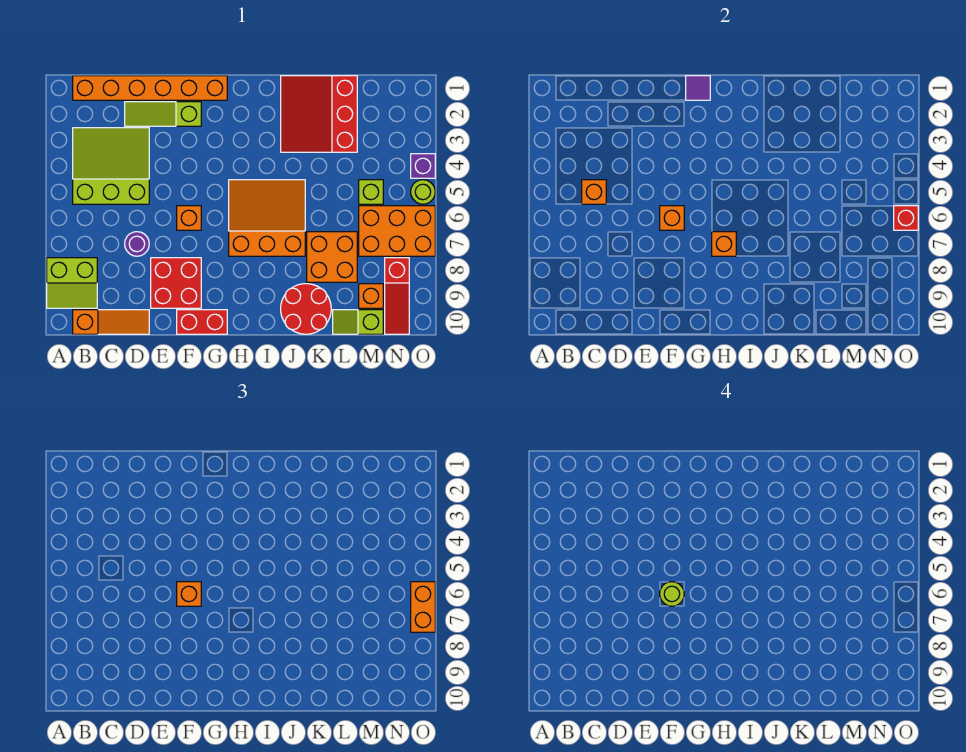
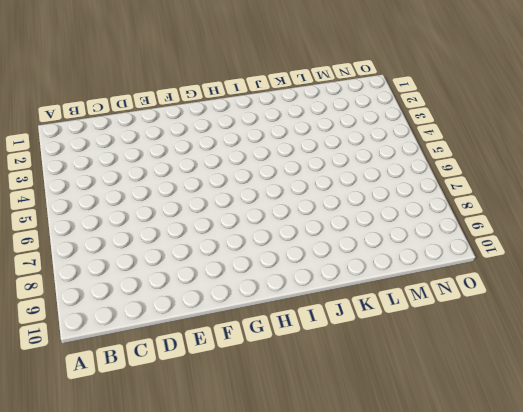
none -> lime 2x2 slope [47,258,97,308]
none -> orange 1x6 brick [73,76,227,100]
none -> lime 3x3 slope [73,128,149,204]

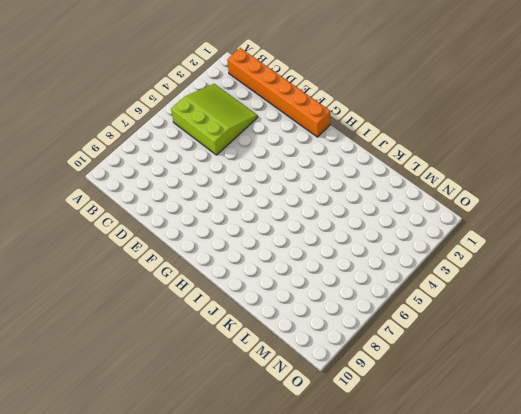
none -> lime 2x2 slope [47,258,97,308]
none -> orange 1x3 slope [73,310,149,334]
none -> lime 1x3 slope [125,102,201,126]

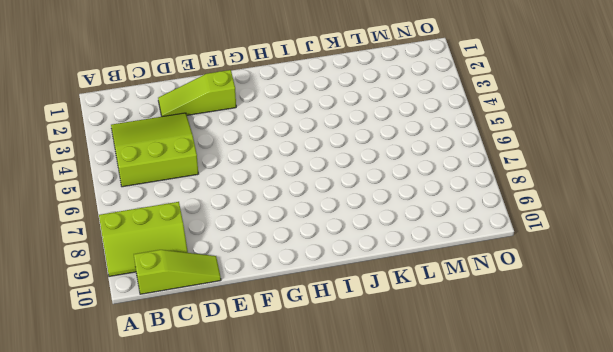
lime 2x3 slope [99,202,188,277] -> lime 2x2 slope [47,258,97,308]
lime 1x3 slope [134,250,221,294] -> orange 1x3 slope [73,310,149,334]
none -> orange 1x6 brick [73,76,227,100]
none -> purple 1x1 round brick [125,232,149,256]
none -> red 2x2 brick [151,258,201,308]

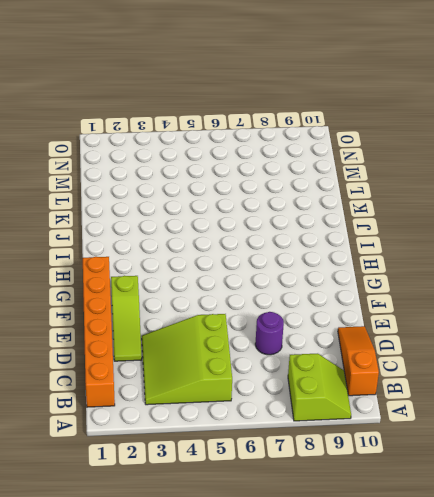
none -> red 2x2 brick [151,258,201,308]
none -> orange 1x1 brick [177,206,201,230]
none -> red 1x2 brick [177,310,227,334]

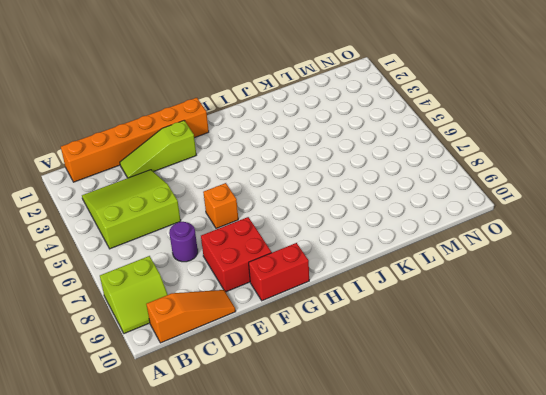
none -> orange 3x3 slope [229,180,305,256]
none -> red 3x3 slope [281,76,357,152]
none -> red 2x2 round brick [281,284,331,334]

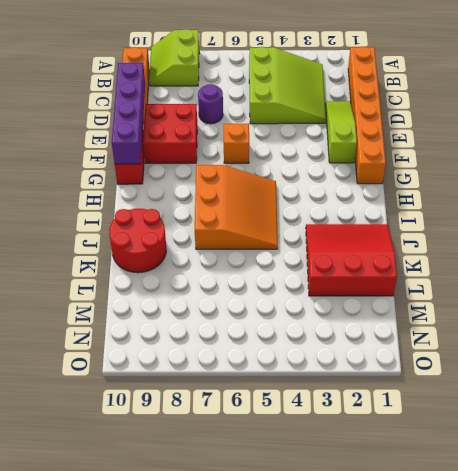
purple 1x4 brick [112,63,145,164] -> none
none -> orange 2x2 brick [307,232,357,282]
none -> lime 1x2 slope [333,310,383,334]
none -> lime 1x1 brick [359,180,383,204]

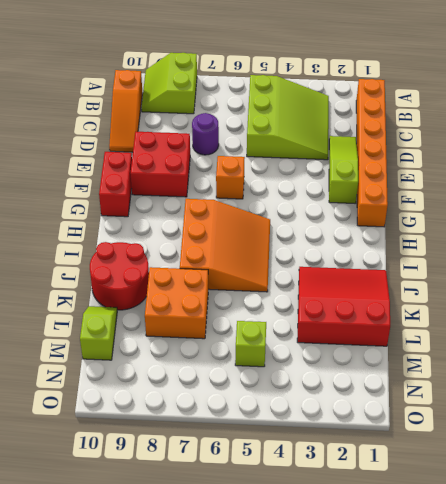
none -> orange 2x3 brick [359,206,435,256]
none -> orange 1x1 brick [359,284,383,308]
none -> red 1x3 slope [385,258,409,334]

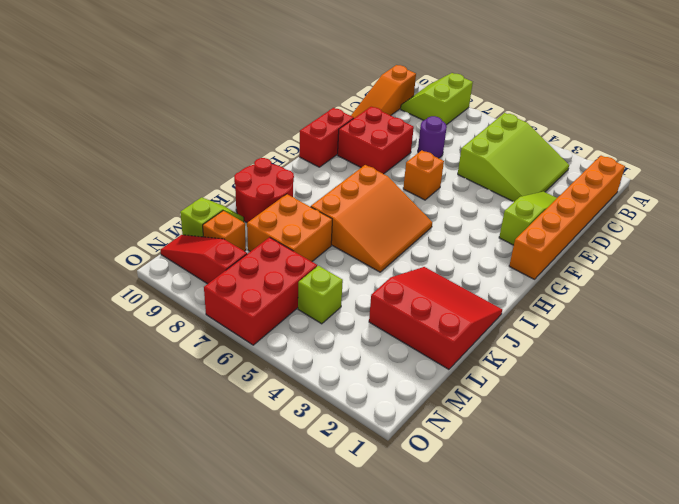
red 2x3 brick [204,237,317,345] -> orange 2x3 brick [359,206,435,256]
none -> purple 1x1 brick [411,154,435,178]
none -> lime 1x1 round brick [411,180,435,204]
none -> orange 1x1 brick [582,180,606,204]

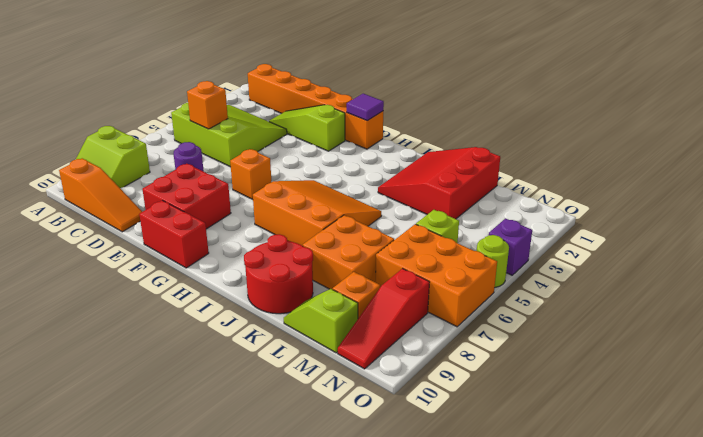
none -> orange 1x1 brick [660,206,684,230]
none -> orange 1x1 brick [712,232,736,256]
none -> red 1x1 brick [894,206,918,230]

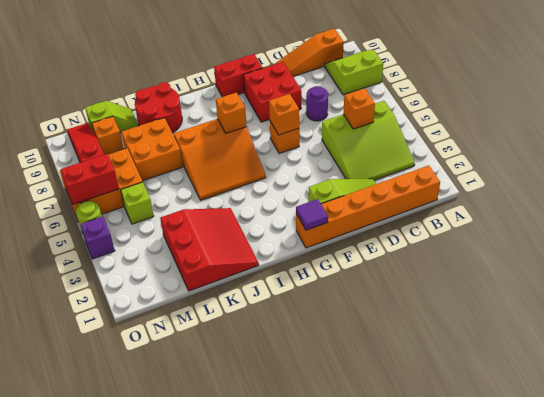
red 1x2 brick [61,154,119,204] -> red 1x1 brick [894,206,918,230]
none -> orange 1x1 brick [177,582,201,606]
none -> orange 1x2 brick [411,582,435,632]
none -> lime 1x1 round brick [660,582,684,606]

